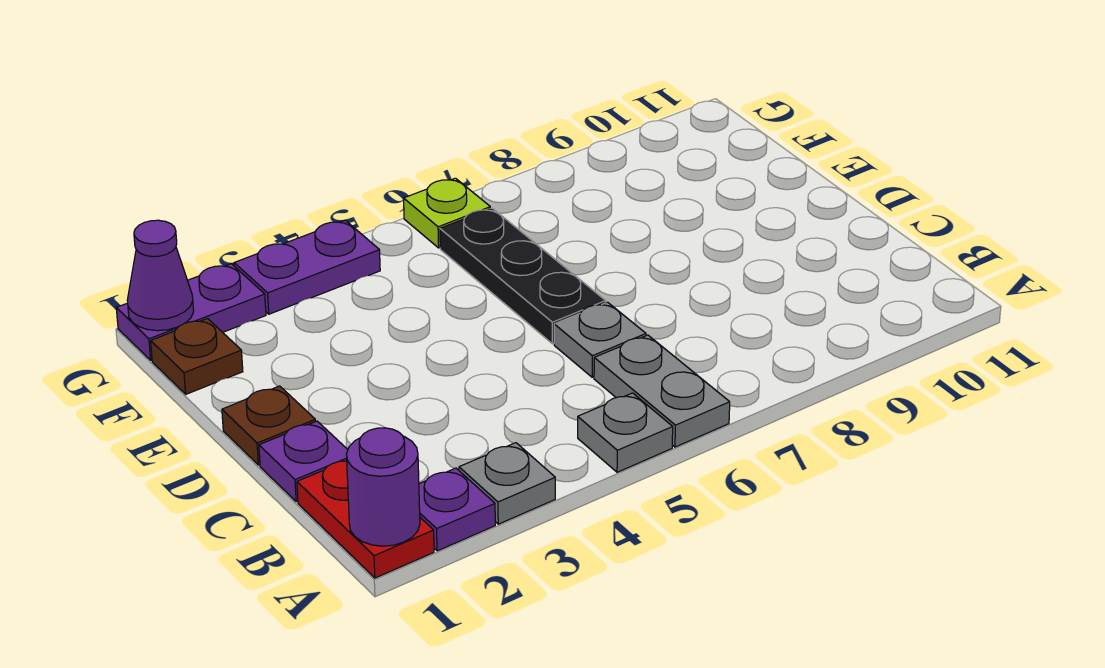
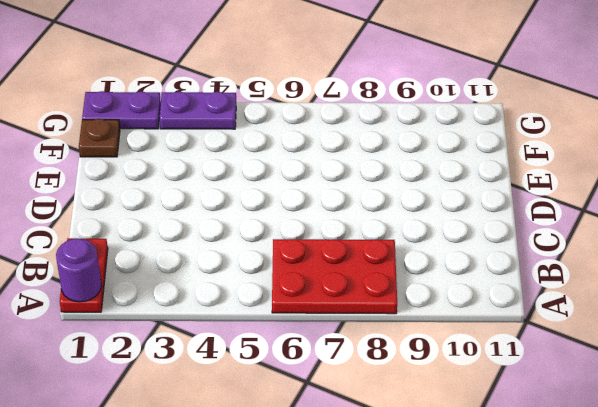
red 2x3 plate [272,239,397,314] -> grey 1x2 plate [594,335,730,447]
none -> purple 1x1 plate [419,468,495,551]
none -> grey 1x1 plate [459,443,555,524]
none -> grey 1x1 plate [578,393,673,472]

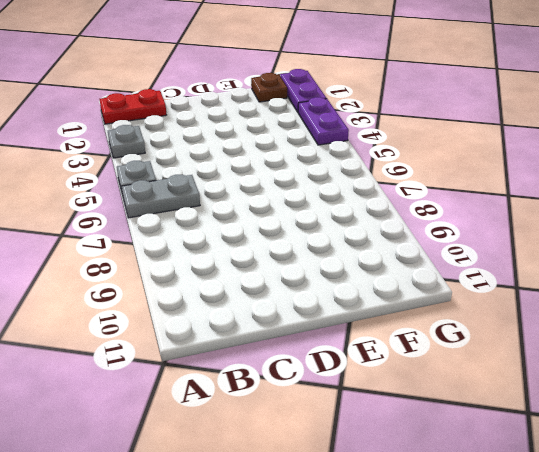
none -> purple 1x1 plate [419,468,495,551]
none -> purple 1x1 plate [259,421,348,502]
none -> grey 1x1 plate [554,302,646,377]

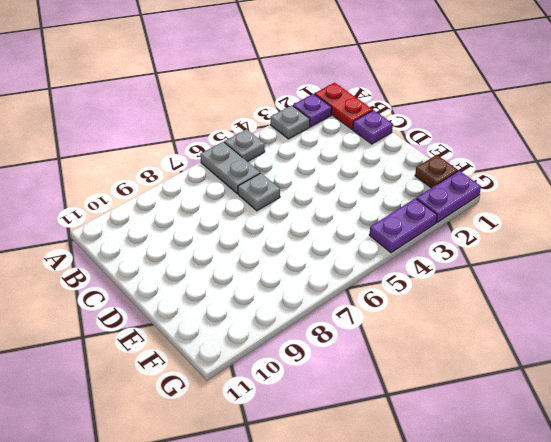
none -> brown 1x1 plate [222,386,315,465]
none -> black 1x3 plate [440,208,606,344]
none -> lime 1x1 plate [404,178,490,248]

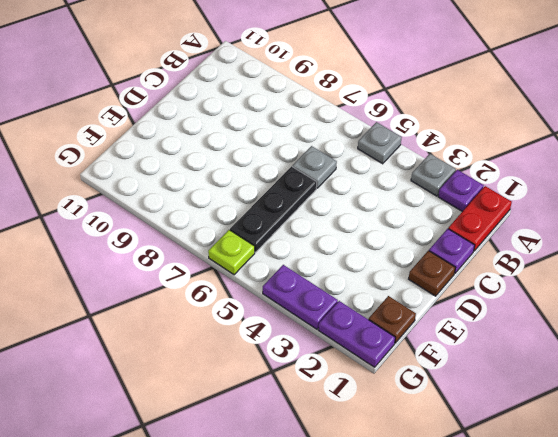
none -> grey 1x2 plate [594,335,730,447]
none -> purple 1x1 round brick [347,428,420,546]
none -> purple 1x1 cone [127,220,194,331]

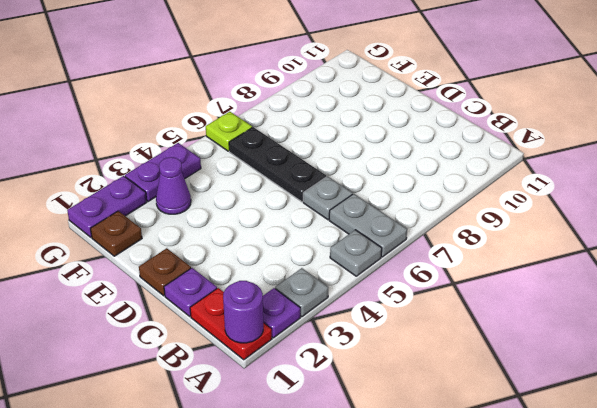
purple 1x1 cone [156,157,191,214] -> purple 1x1 cone moved to [127,220,194,331]

